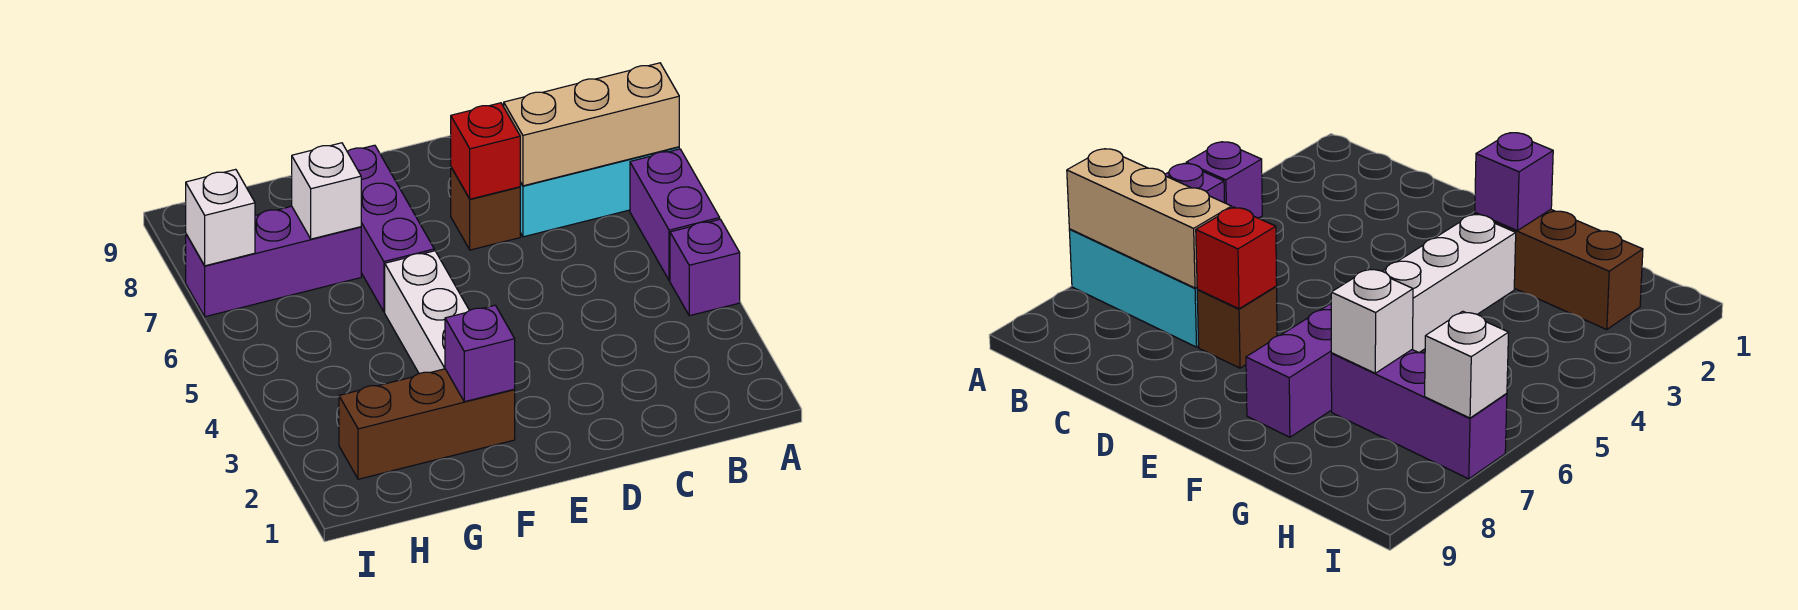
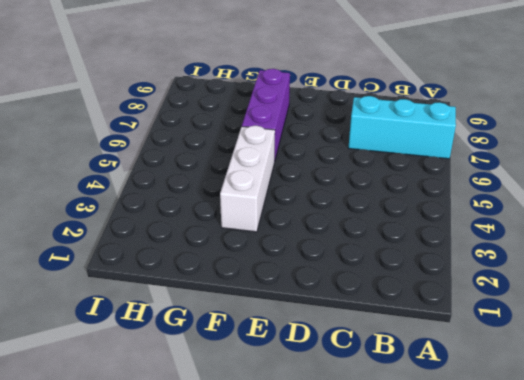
none -> purple 1x1 brick [670,219,740,316]
none -> purple 1x2 brick [630,149,720,281]
none -> brown 1x1 brick [451,167,520,250]

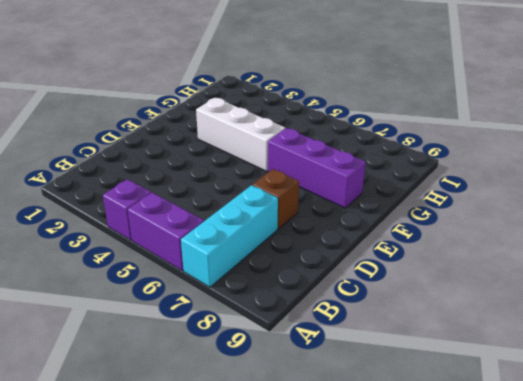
none -> brown 1x3 brick [339,369,515,479]
none -> purple 1x3 brick [186,206,361,317]
none -> tan 1x3 brick [504,63,679,186]

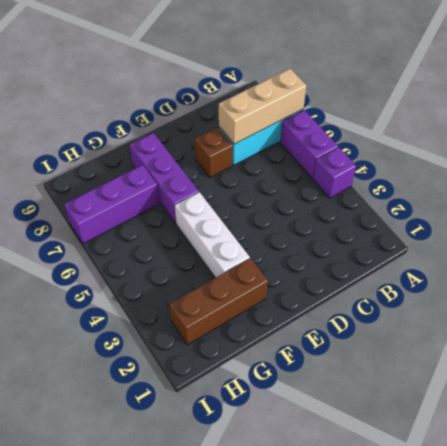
none -> red 1x1 brick [451,103,520,199]
none -> purple 1x1 brick [445,305,515,402]
none -> white 1x1 brick [292,143,361,239]

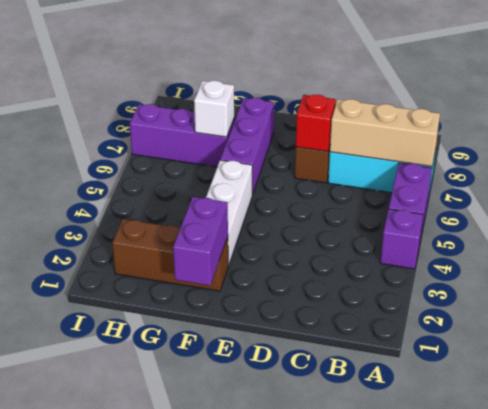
purple 1x2 brick [173,197,228,286] -> purple 1x1 brick [445,305,515,402]
none -> white 1x1 brick [186,169,255,266]

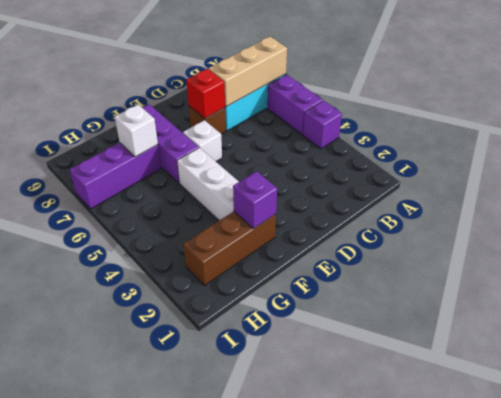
white 1x1 brick [183,120,222,161] -> white 1x1 brick moved to [186,169,255,266]

